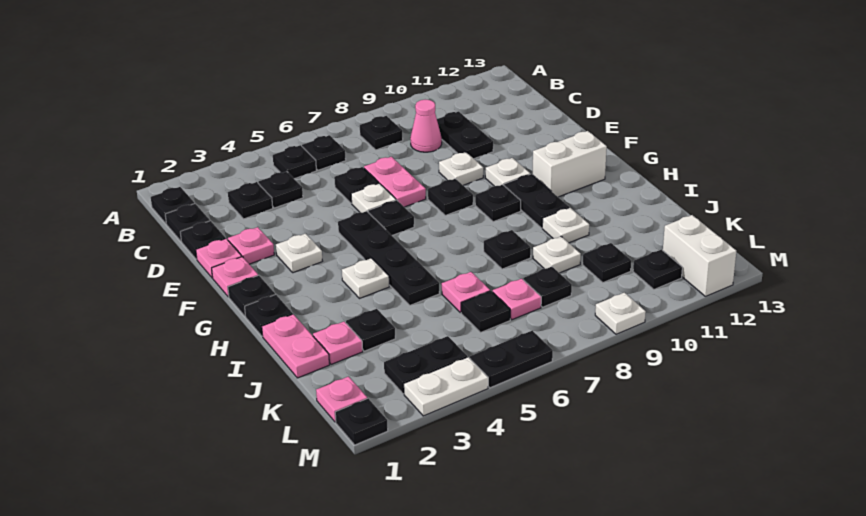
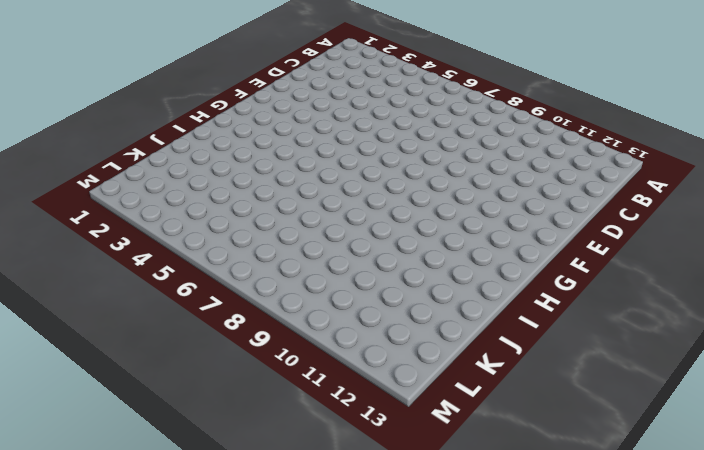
none -> black 1x1 plate [151,187,195,223]
none -> black 1x1 plate [273,145,316,179]
none -> black 1x1 plate [302,135,346,170]
none -> black 1x1 plate [360,116,403,150]

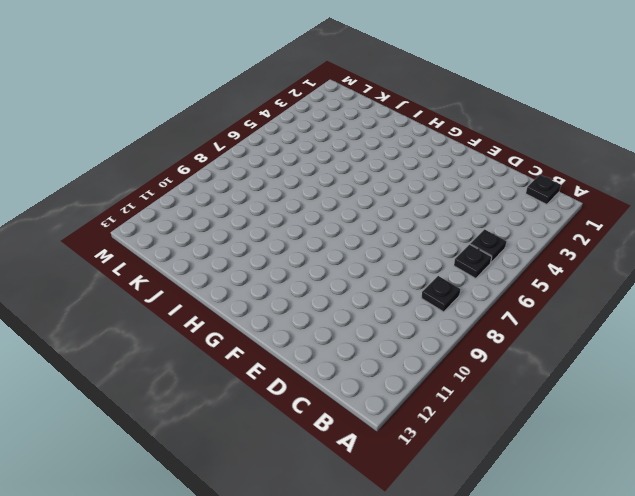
none -> black 1x1 plate [165,204,210,241]
none -> black 1x1 plate [228,182,273,219]
none -> black 1x1 plate [258,172,303,208]
none -> pink 1x1 cone [410,100,442,152]

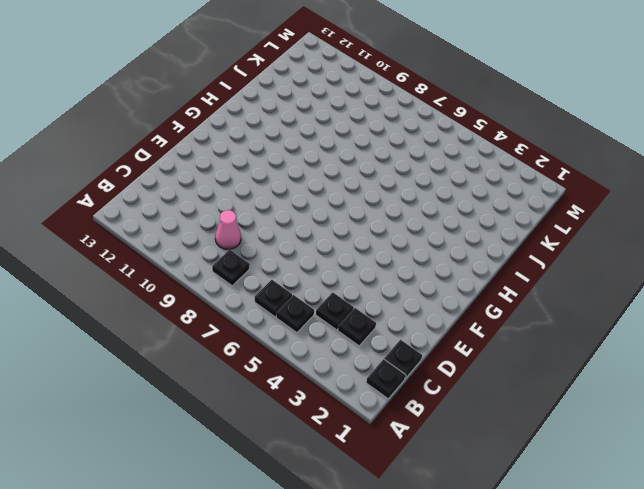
none -> black 1x2 plate [437,111,493,159]
none -> black 1x1 plate [180,221,226,259]
none -> black 1x1 plate [334,167,379,203]
none -> pink 1x2 plate [364,157,426,207]

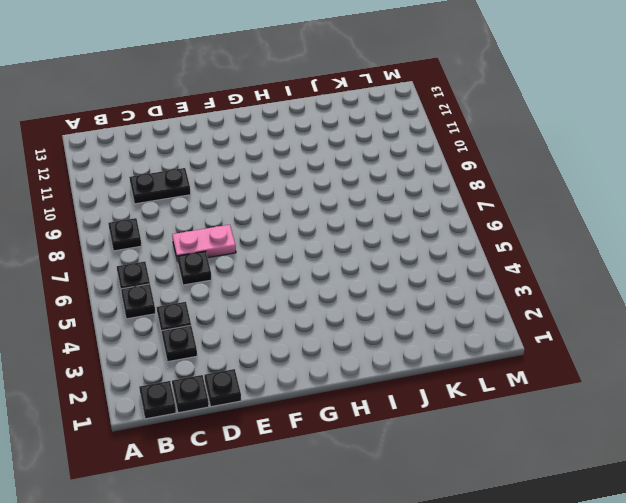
none -> pink 1x1 cone [410,100,442,152]
none -> pink 1x1 plate [196,239,242,278]
none -> pink 1x1 plate [228,227,274,264]
none -> white 1x1 plate [351,183,396,213]

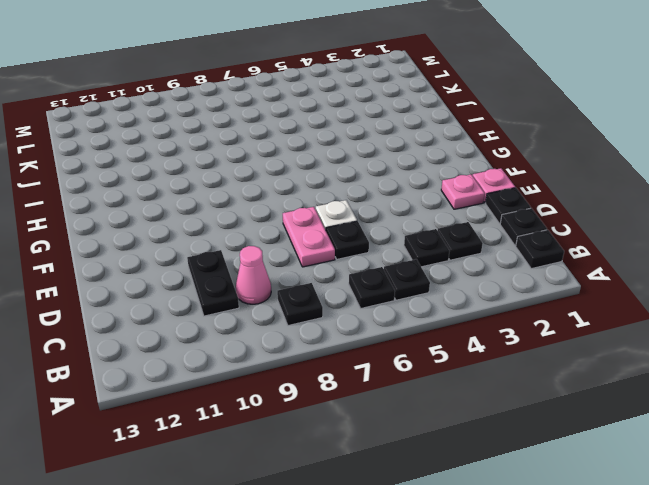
none -> white 1x1 plate [439,152,483,185]
none -> pink 1x1 plate [212,257,258,297]
none -> white 1x1 plate [276,233,322,273]
none -> black 1x4 plate [338,211,439,305]

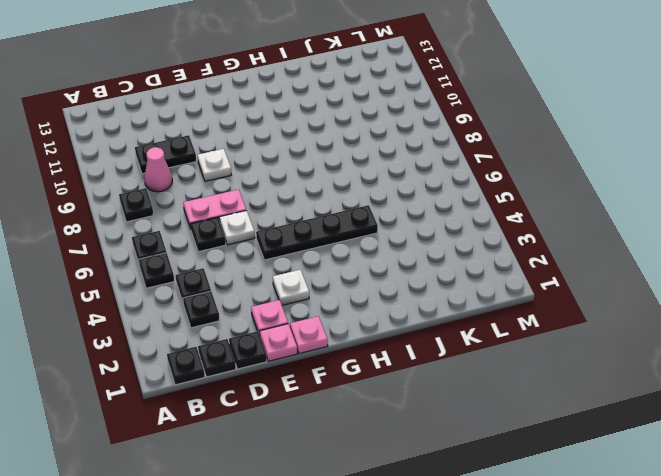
none -> black 1x1 plate [368,200,414,235]
none -> black 1x1 plate [428,179,473,215]
none -> white 1x1 plate [485,158,530,186]
none -> black 1x1 plate [228,275,275,316]

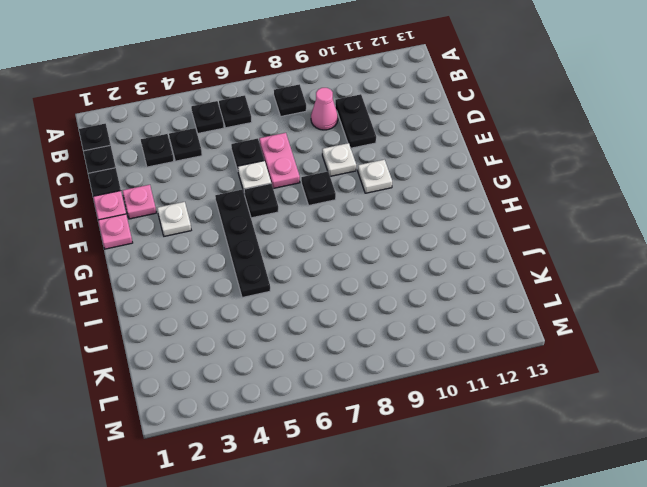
none -> black 1x1 plate [228,275,275,316]
none -> black 1x1 plate [475,185,521,222]
none -> black 1x2 plate [504,174,569,228]
none -> white 1x2 brick [532,131,607,197]

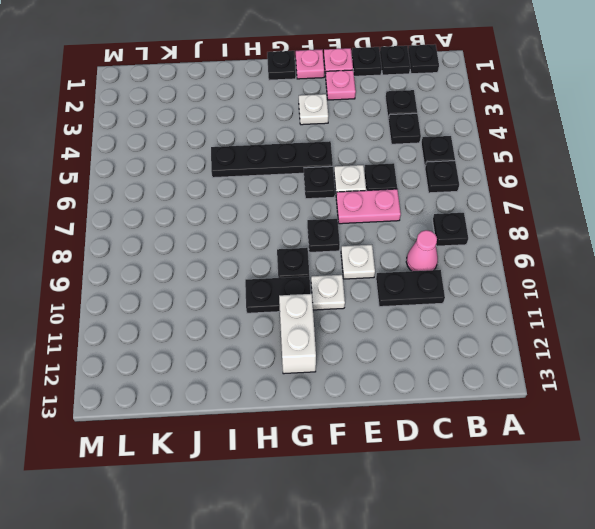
none -> black 1x1 plate [245,295,293,336]
none -> white 1x1 plate [342,258,389,299]
none -> pink 1x2 plate [262,314,329,378]
none -> black 1x1 plate [484,230,531,269]

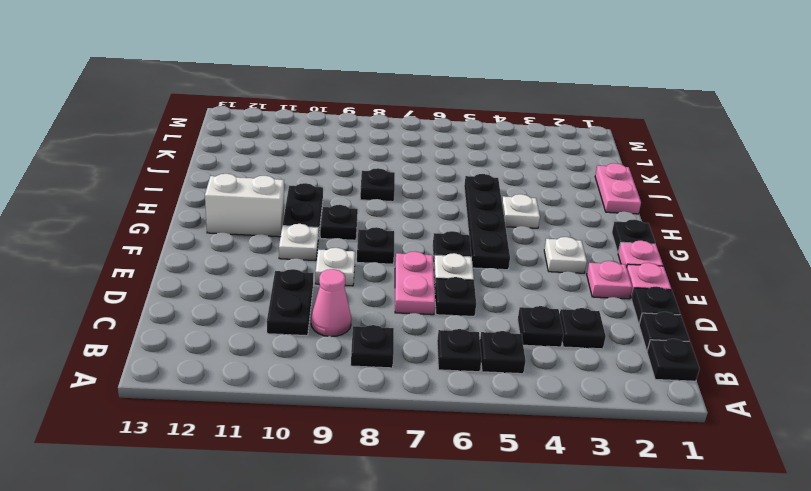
none -> black 1x1 plate [245,295,293,336]
none -> white 1x1 plate [542,208,589,243]
none -> pink 1x1 plate [313,322,363,364]
none -> black 1x1 plate [346,309,395,351]

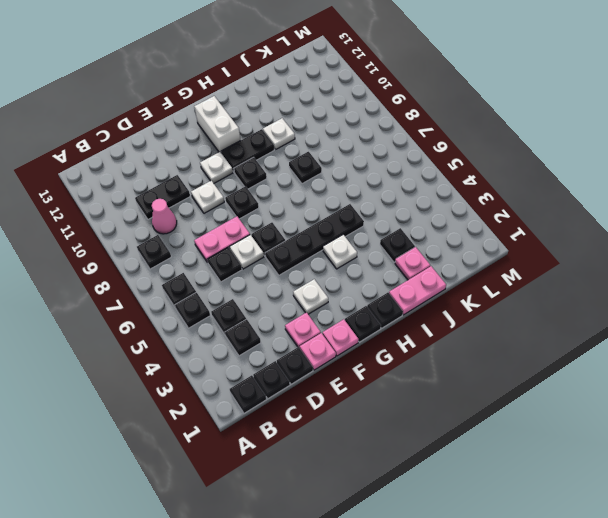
none -> pink 1x1 plate [442,272,490,313]
none -> white 1x1 plate [533,237,581,273]
none -> black 1x1 plate [461,291,510,333]
none -> pink 1x1 plate [493,279,541,320]

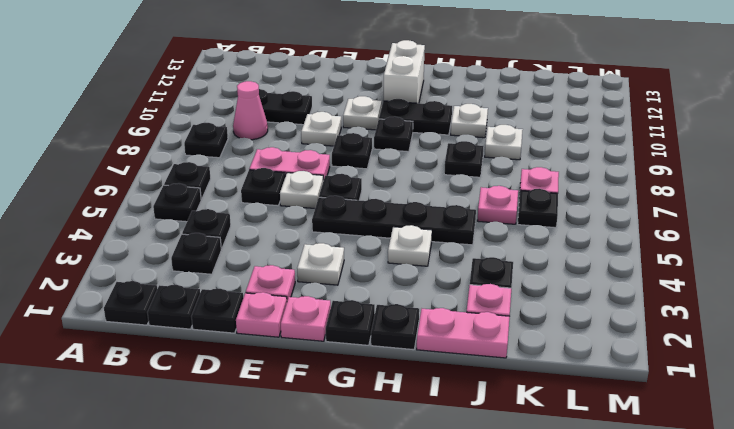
none -> black 1x1 plate [523,267,572,307]
none -> black 1x1 plate [583,243,631,282]
none -> pink 1x1 plate [316,377,367,422]
none -> black 1x2 plate [384,336,467,394]

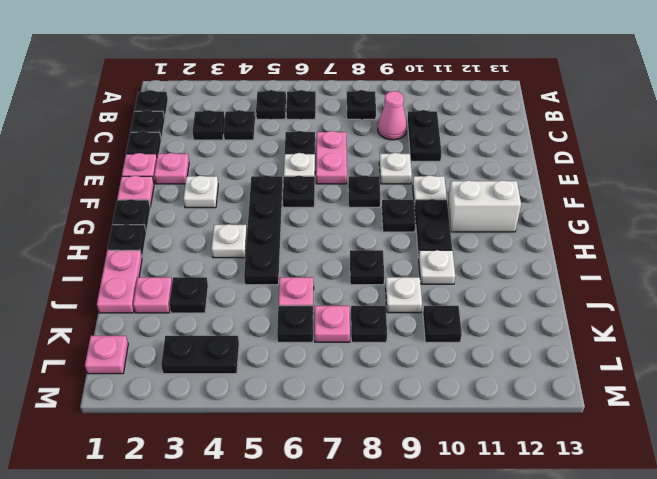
none -> black 1x1 plate [633,250,682,289]
none -> white 1x2 brick [663,215,736,296]
none -> black 1x1 plate [335,398,388,445]
none -> white 1x2 plate [404,357,488,416]

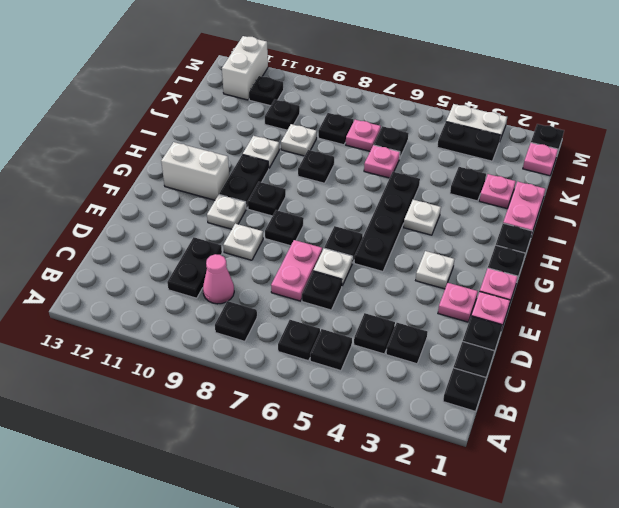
none -> black 1x2 plate [470,331,553,388]
none -> white 1x1 plate [595,292,646,334]

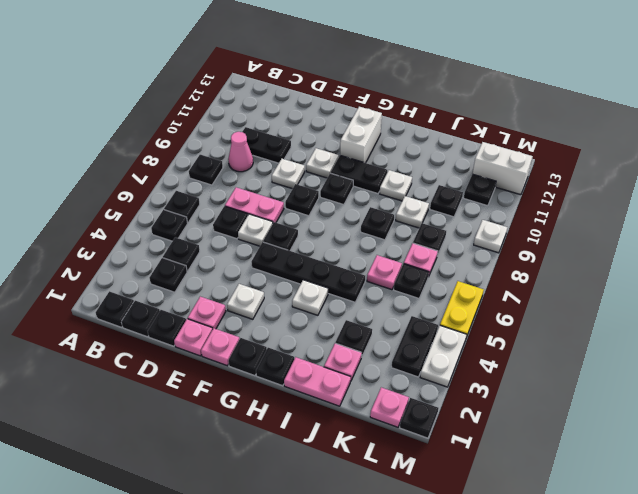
yellow 1x2 plate [440,281,484,337] -> black 1x2 plate [470,331,553,388]

